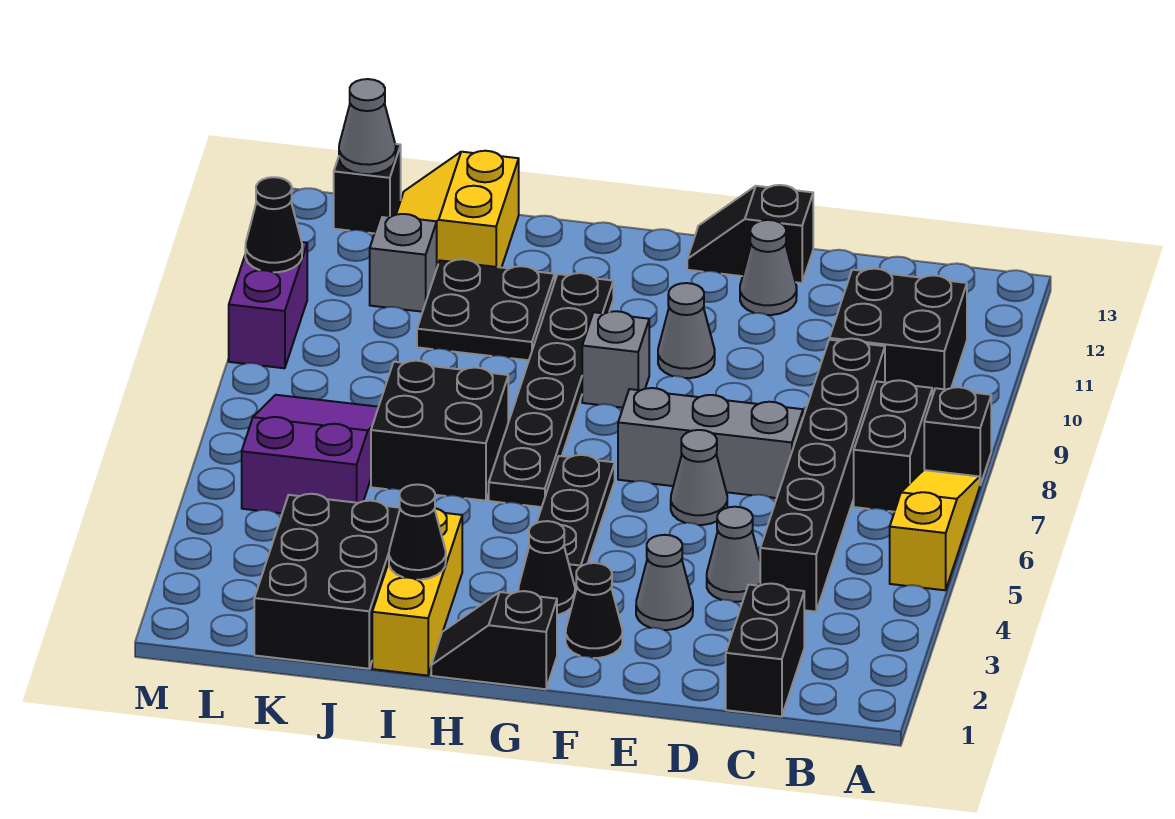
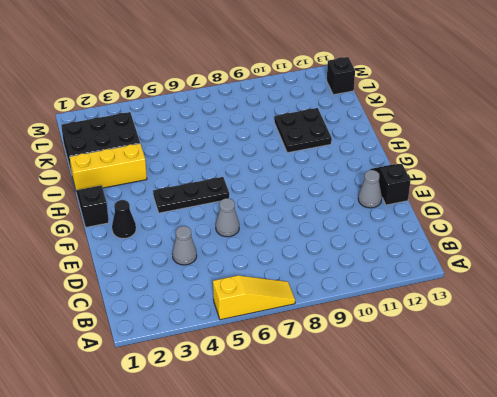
none -> black 1x1 brick [924,387,991,485]
none -> black 1x2 brick [854,380,932,512]
none -> black 2x2 brick [829,269,967,396]
none -> black 1x2 brick [726,584,804,717]

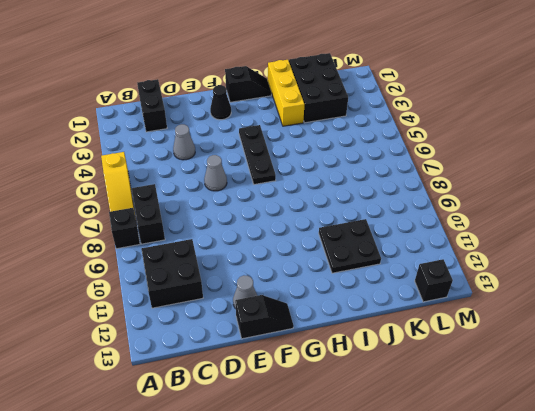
none -> black 1x6 brick [760,339,885,612]
none -> grey 1x3 brick [618,388,803,498]
none -> grey 1x1 cone [636,535,693,630]
none -> grey 1x1 cone [658,283,715,378]

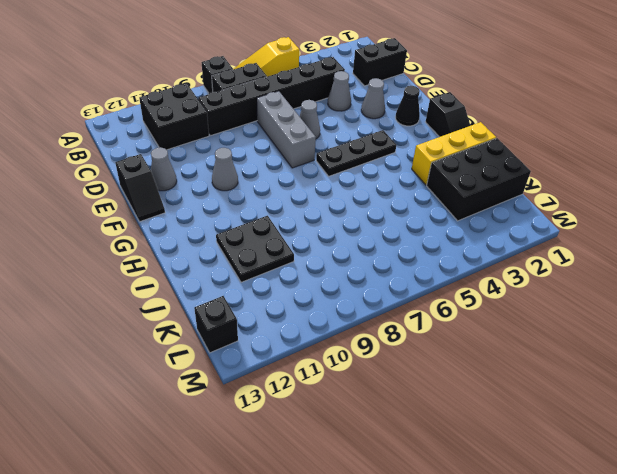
none -> black 1x1 cone [518,521,575,615]
none -> grey 1x1 brick [582,311,649,408]
none -> black 1x6 plate [489,273,613,507]
none -> black 2x2 brick [371,361,508,501]

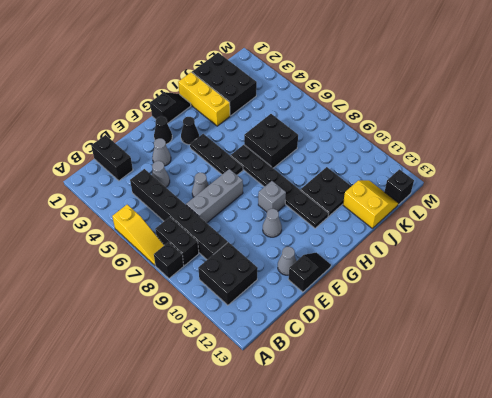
none -> purple 2x3 slope [242,395,378,513]
none -> grey 1x1 brick [370,214,437,312]
none -> purple 1x2 brick [229,242,307,368]
none -> black 1x1 cone [389,484,446,580]

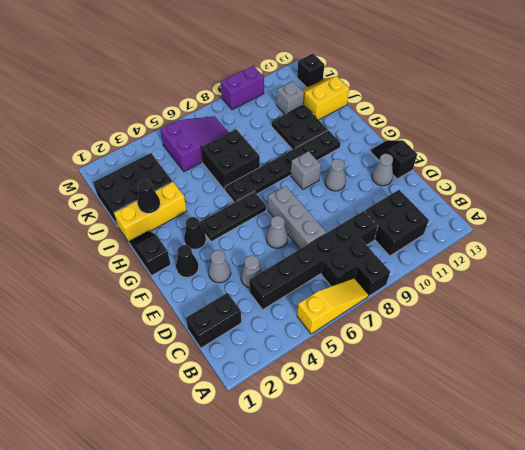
none -> grey 1x1 cone [339,79,396,174]
none -> black 1x1 cone [245,177,302,272]

